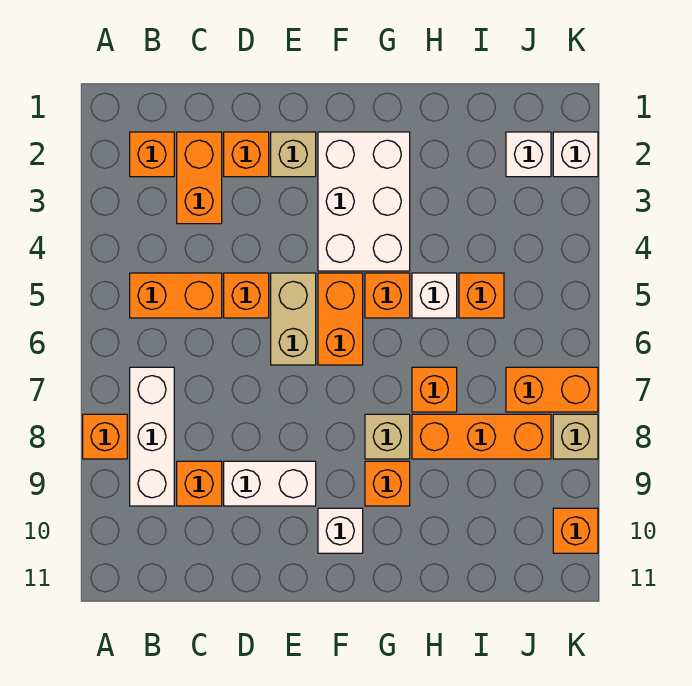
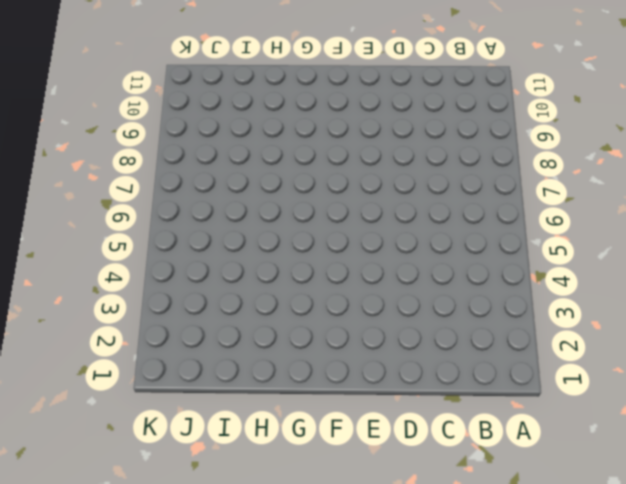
none -> orange 1x1 brick [83,414,127,459]
none -> orange 1x1 brick [130,132,174,177]
none -> orange 1x2 brick [130,273,222,318]

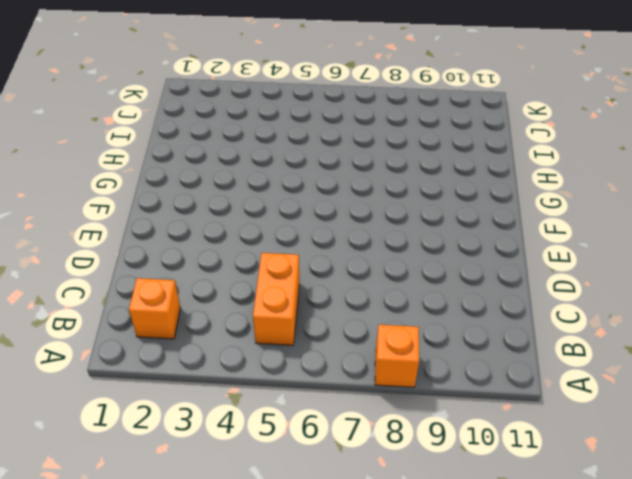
none -> white 1x3 brick [130,367,174,506]
none -> orange 1x2 brick [177,132,222,224]
none -> orange 1x1 brick [177,461,222,506]

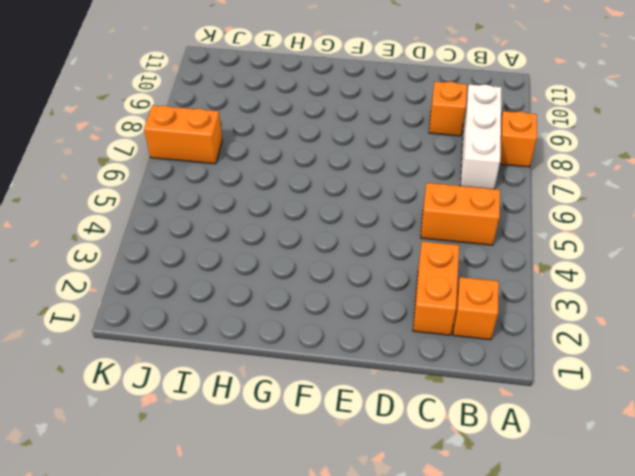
none -> orange 1x1 brick [224,132,269,177]
none -> orange 1x1 brick [224,273,269,318]
none -> white 1x2 brick [224,461,316,506]

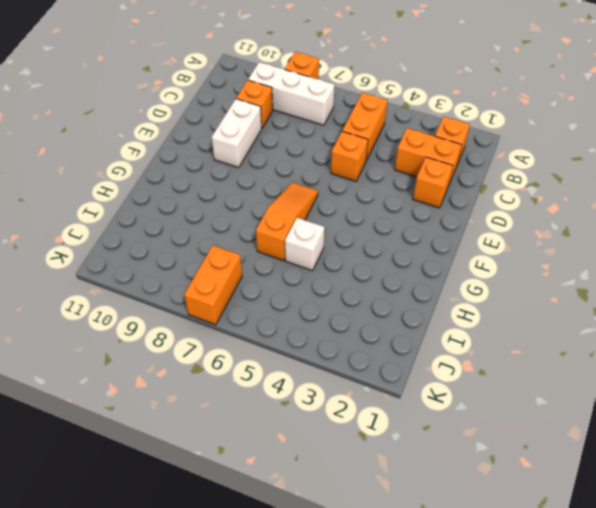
orange 1x3 slope [256,183,318,261] -> orange 1x2 brick [318,273,363,365]
none -> tan 1x1 brick [271,132,316,177]
none -> tan 1x2 brick [271,273,316,365]
none -> white 2x3 brick [318,132,410,271]

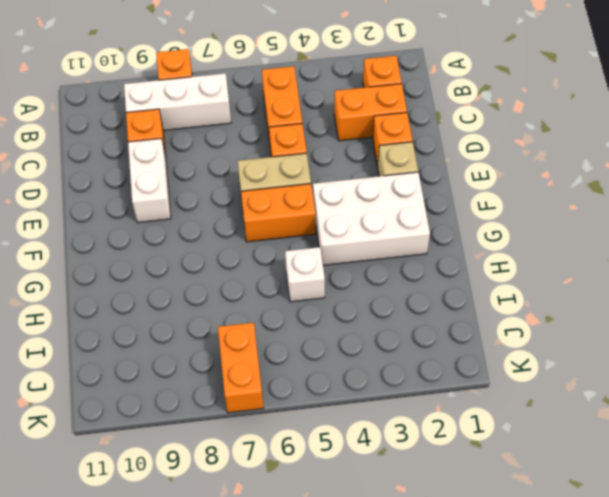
none -> white 1x1 brick [318,508,363,553]
none -> orange 1x1 brick [365,273,410,318]
none -> tan 1x1 brick [365,414,410,459]

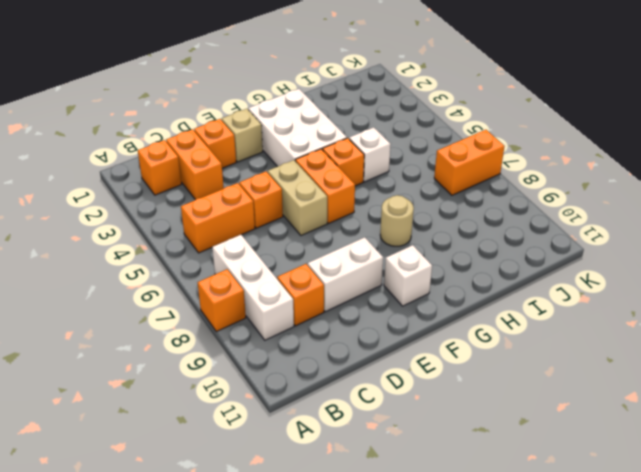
tan 1x1 round brick [380,195,414,246] -> tan 1x1 brick [365,414,410,459]
none -> orange 1x1 brick [365,461,410,506]
none -> orange 1x1 brick [412,367,457,412]
none -> orange 1x3 brick [412,414,551,459]

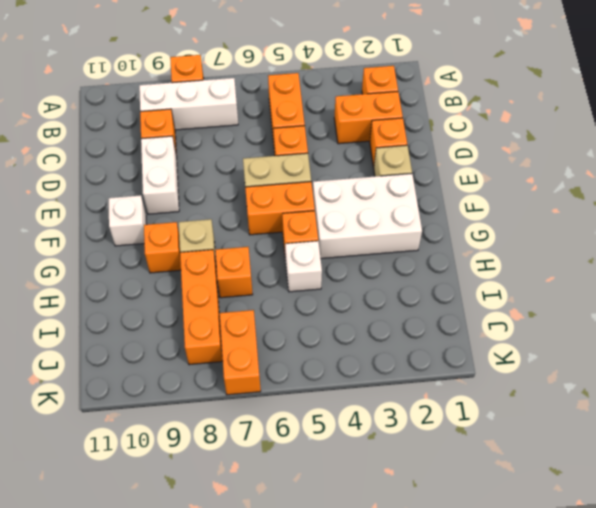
none -> orange 1x1 brick [459,273,504,318]
none -> white 1x1 brick [506,132,551,177]
none -> white 1x1 brick [553,132,598,177]

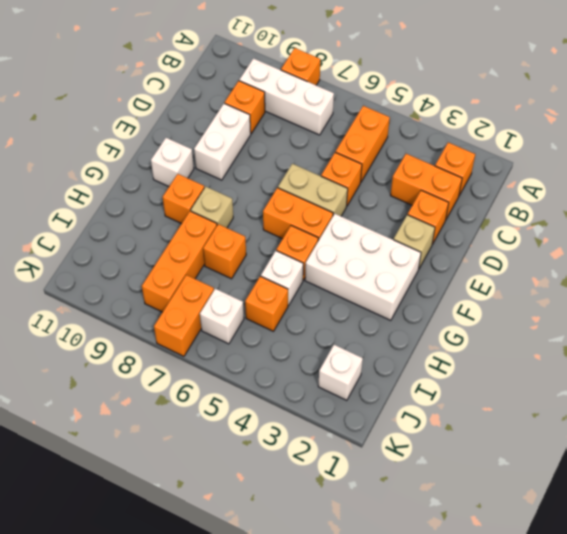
white 1x1 brick [200,289,244,344] -> white 1x1 brick moved to [553,132,598,177]
none -> tan 1x1 brick [553,414,598,459]
none -> orange 1x1 brick [553,508,598,553]

